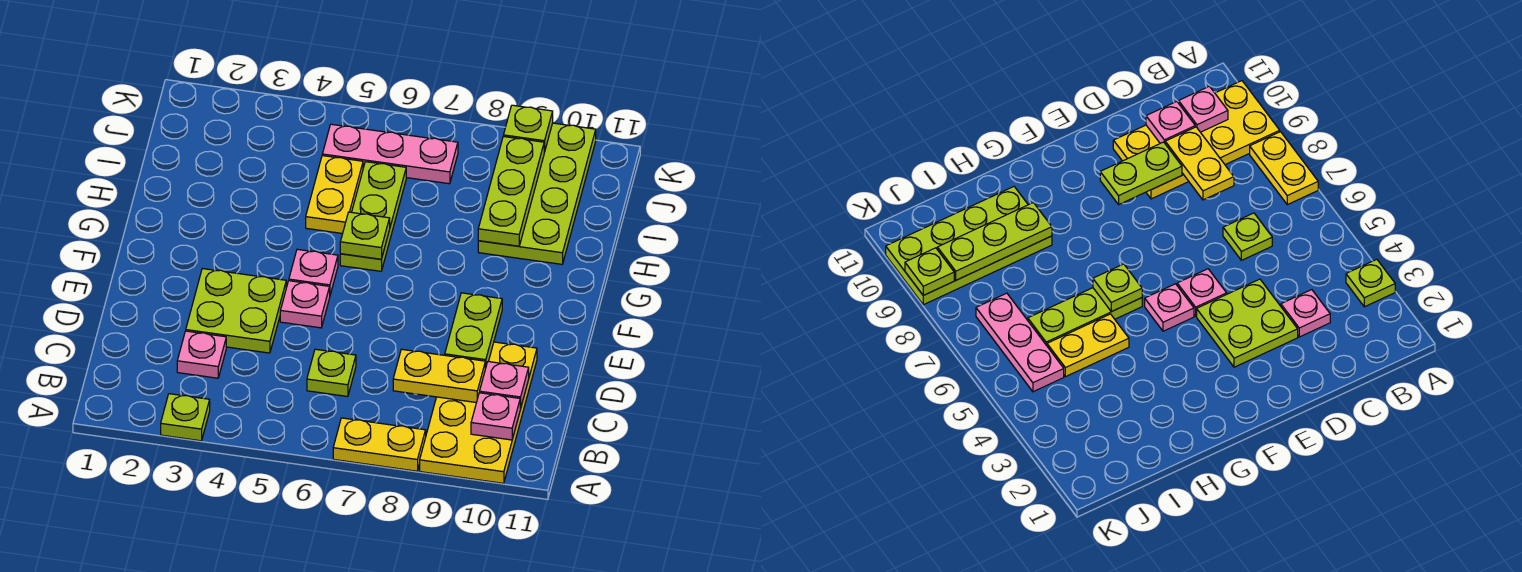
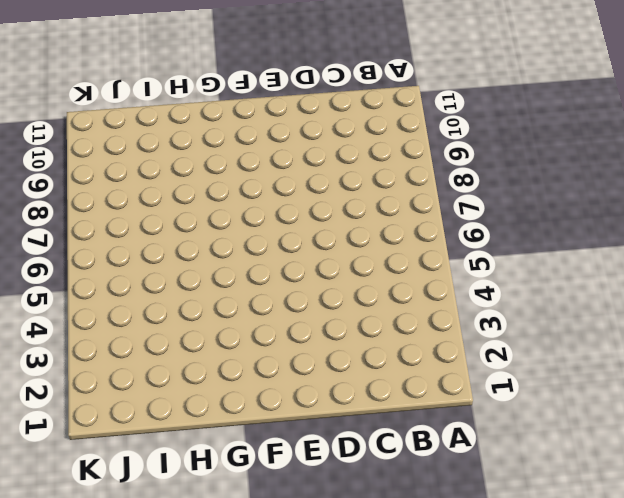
none -> lime 1x1 plate [161,394,210,441]
none -> yellow 1x2 plate [333,418,426,471]
none -> yellow 2x4 plate [420,342,537,483]

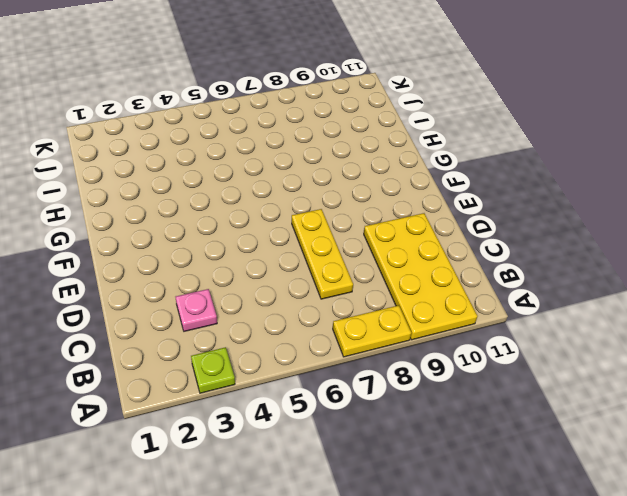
yellow 1x3 plate [292,209,353,299] -> none
none -> lime 1x1 plate [307,349,356,397]
none -> lime 2x2 plate [186,269,286,353]
none -> pink 1x1 plate [280,281,330,328]

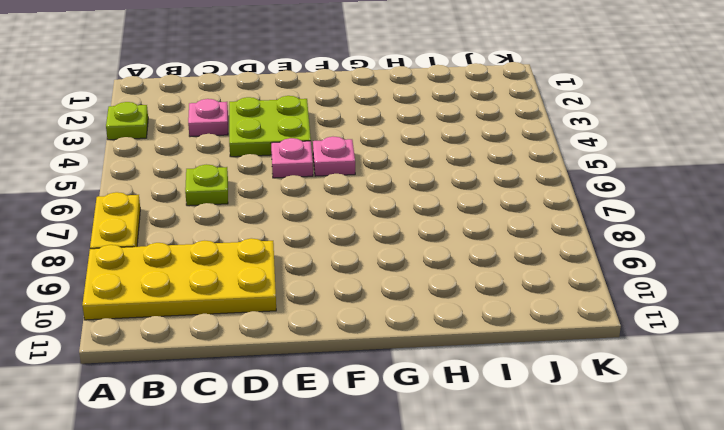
none -> lime 1x3 plate [340,162,406,271]
none -> yellow 1x2 plate [306,156,363,234]
none -> lime 2x4 plate [478,123,596,264]

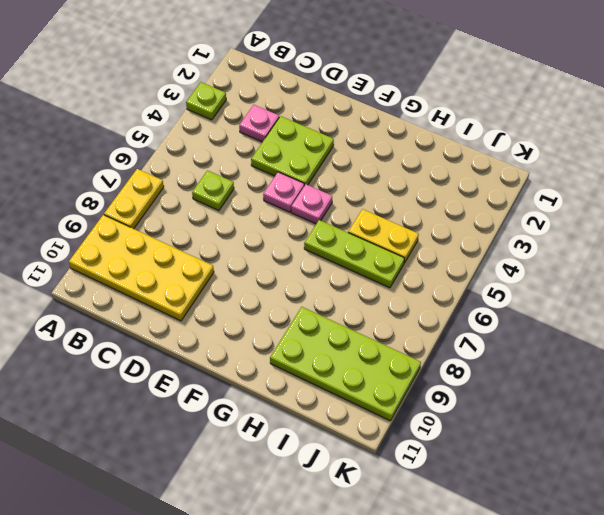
none -> pink 1x3 plate [322,124,458,184]
none -> pink 1x1 plate [471,393,521,440]
none -> yellow 1x2 plate [393,349,485,403]

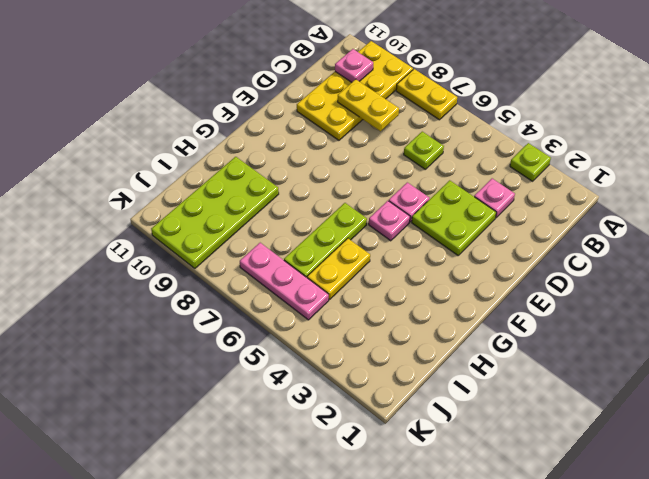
none -> pink 1x1 plate [480,362,529,408]
none -> lime 1x2 plate [445,293,502,369]
none -> lime 1x1 plate [340,212,390,259]

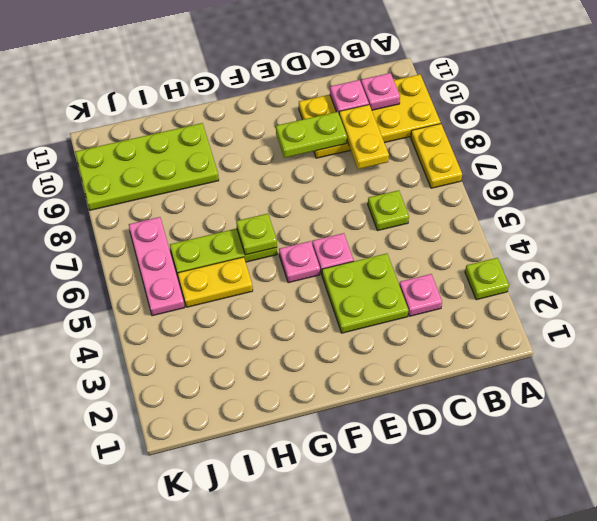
none -> lime 1x3 plate [478,136,544,246]
none -> lime 1x1 plate [504,105,553,152]

